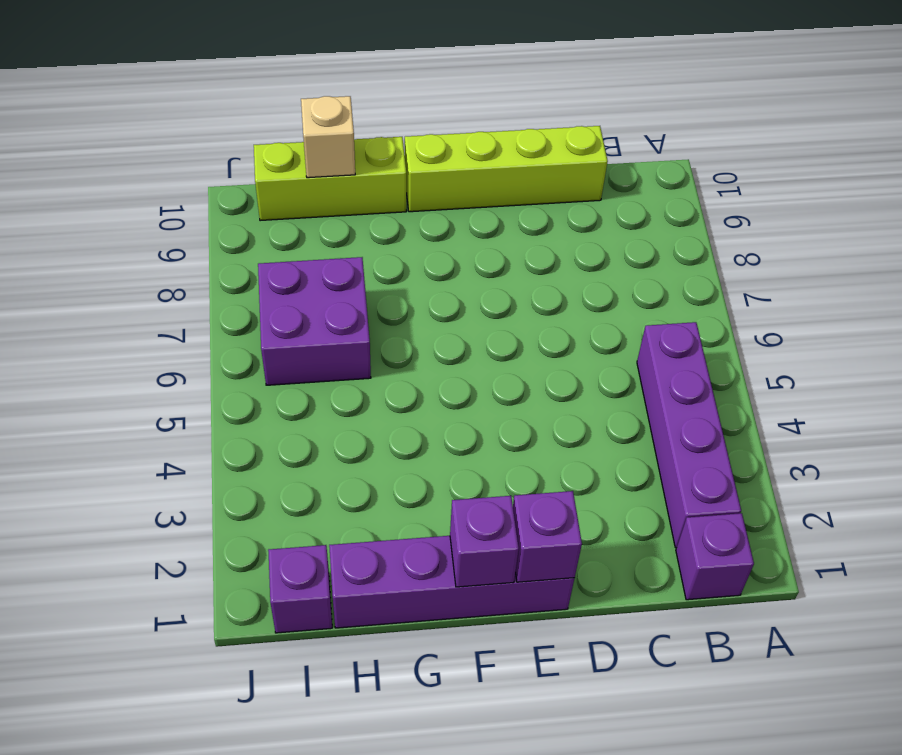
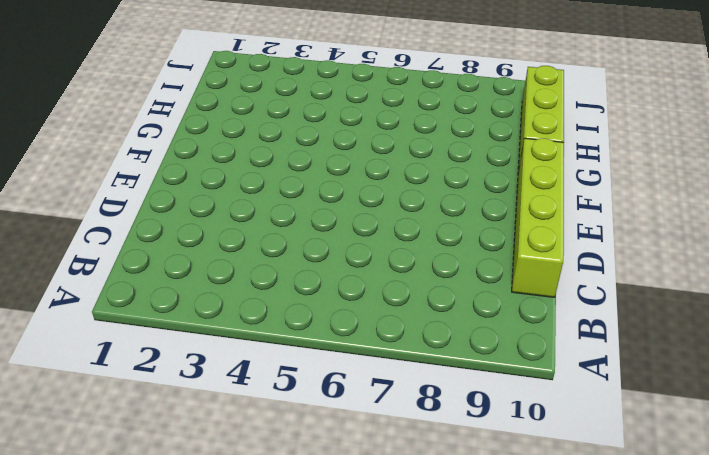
none -> purple 1x1 brick [676,513,754,600]
none -> purple 1x4 brick [637,322,741,548]

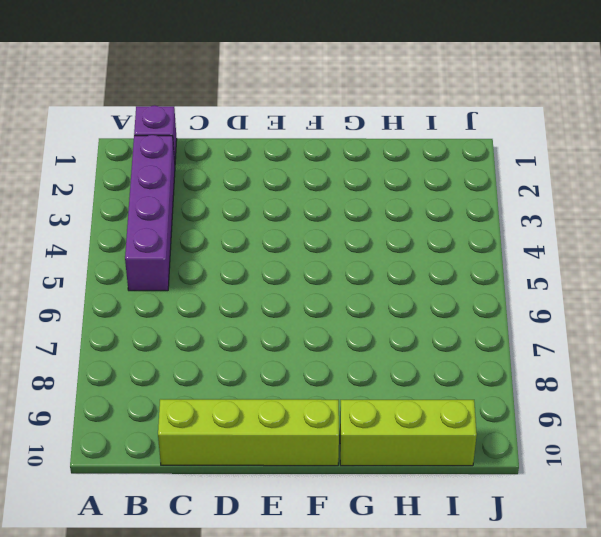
none -> purple 1x4 brick [329,536,574,628]
none -> purple 2x2 brick [258,257,371,385]

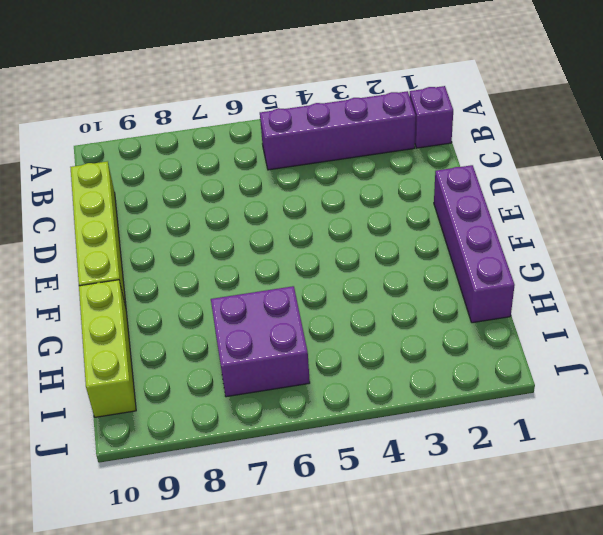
none -> purple 1x1 brick [268,545,332,633]
none -> purple 1x1 brick [513,491,582,582]

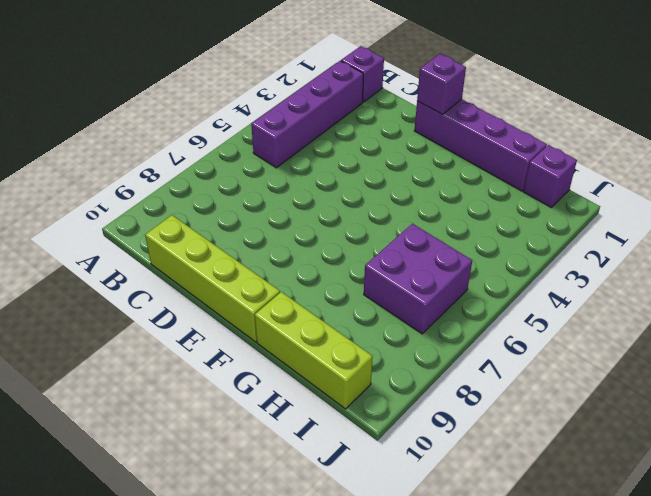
none -> purple 1x1 brick [450,496,519,587]
none -> tan 1x1 brick [301,96,355,178]

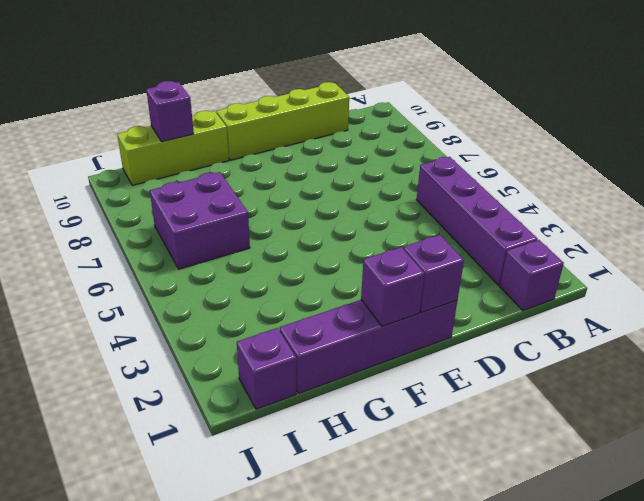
purple 1x1 brick [146,81,194,142] -> tan 1x1 brick [301,96,355,178]

